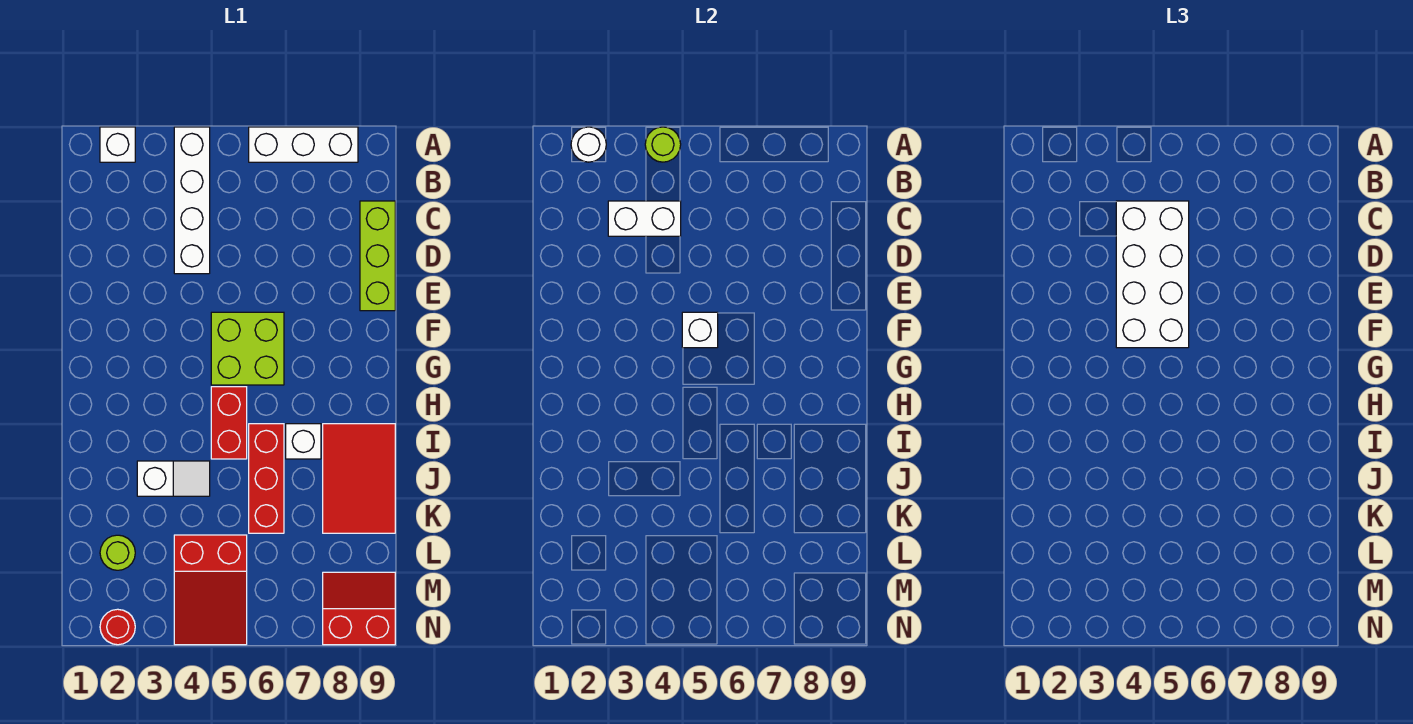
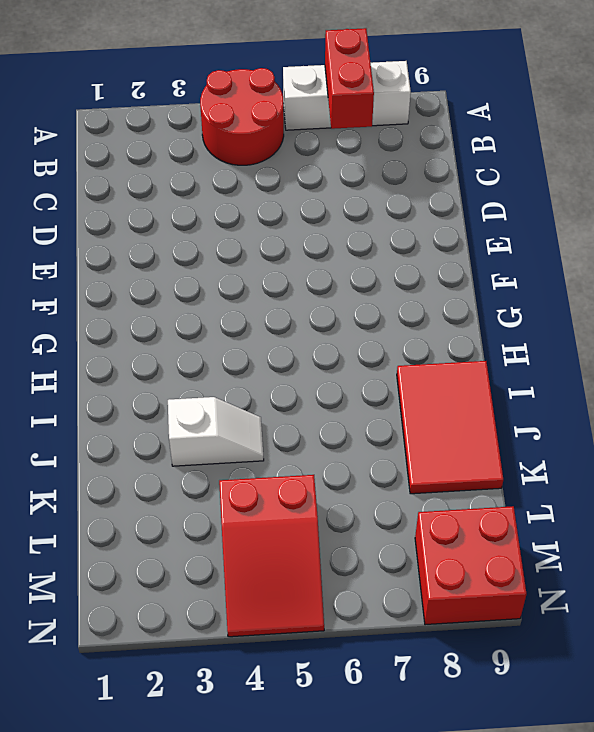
red 2x2 round brick [200,68,284,165] -> white 1x4 brick [174,127,210,274]
red 1x2 brick [325,28,374,129] -> red 1x2 brick moved to [211,387,247,459]
red 2x2 brick [415,506,527,625] -> red 2x2 slope [323,572,395,645]
none -> white 1x1 brick [100,127,135,162]
none -> lime 1x3 brick [360,201,395,311]
none -> lime 2x2 brick [211,312,284,385]

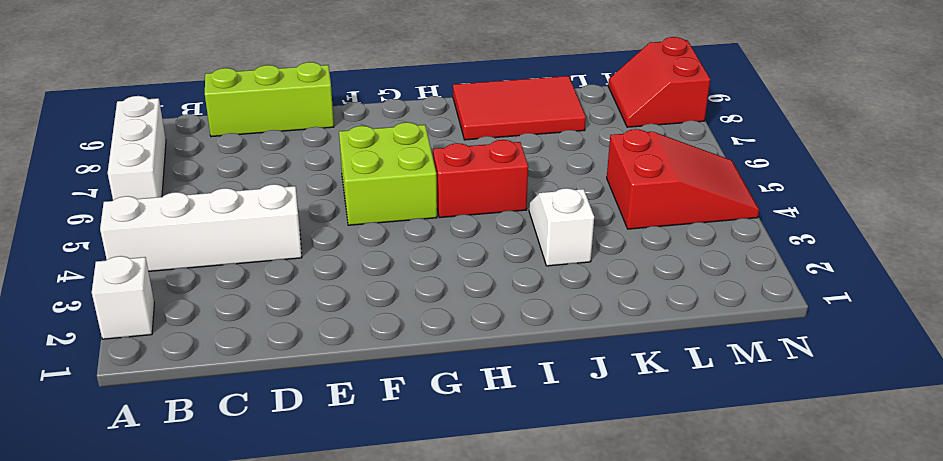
none -> red 1x3 brick [249,424,284,533]
none -> white 1x1 brick [286,424,321,459]
none -> lime 1x1 round brick [100,535,135,570]

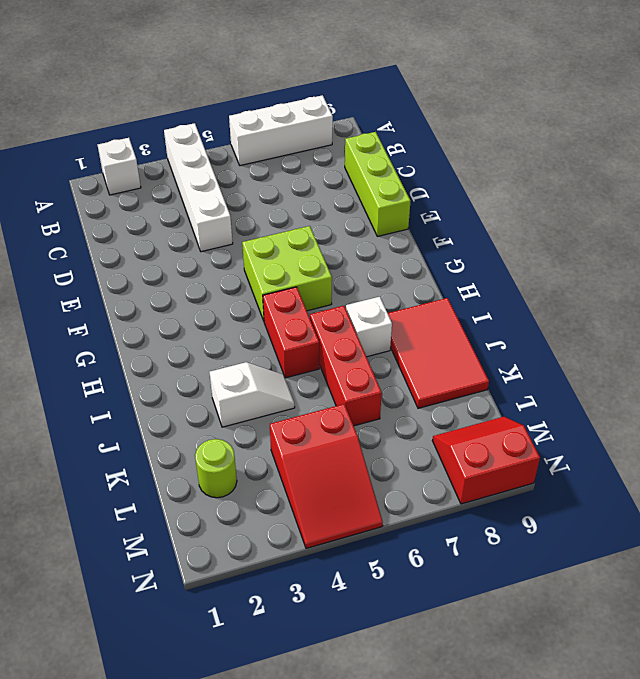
none -> red 1x1 round brick [100,609,135,645]
none -> white 1x1 round brick [571,127,606,162]
none -> lime 1x1 round brick [645,127,681,162]

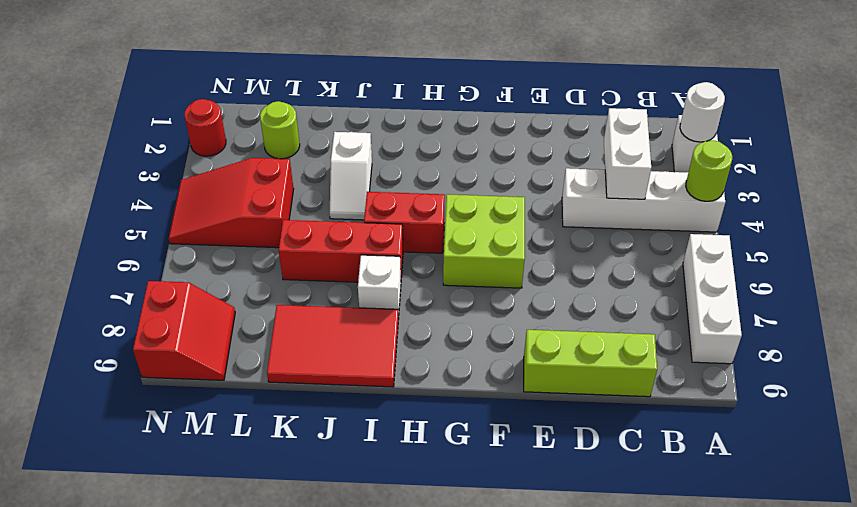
none -> white 1x1 brick [682,312,718,348]
none -> white 2x4 brick [1116,201,1189,348]

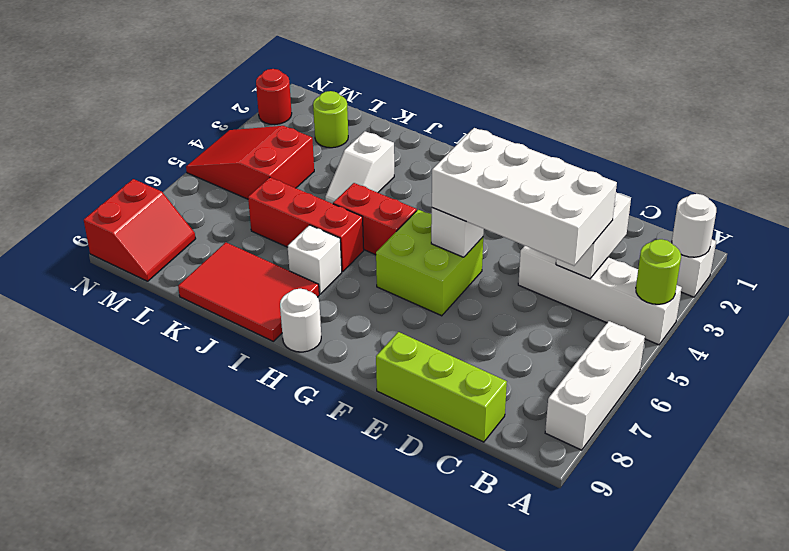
white 1x1 round brick [280,289,321,352] -> none

